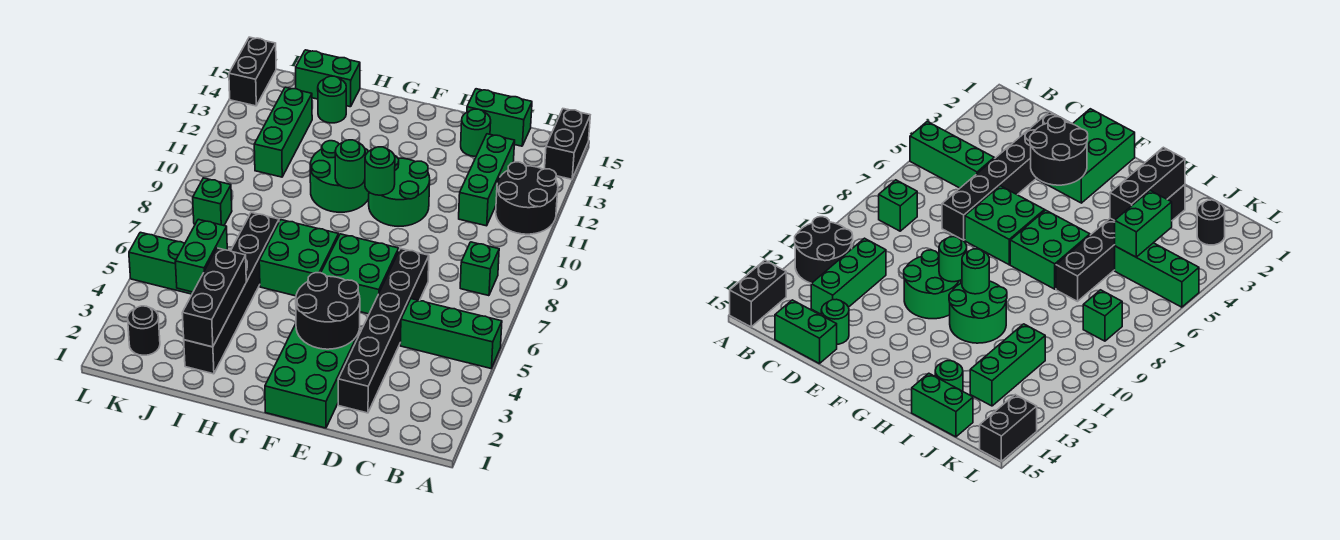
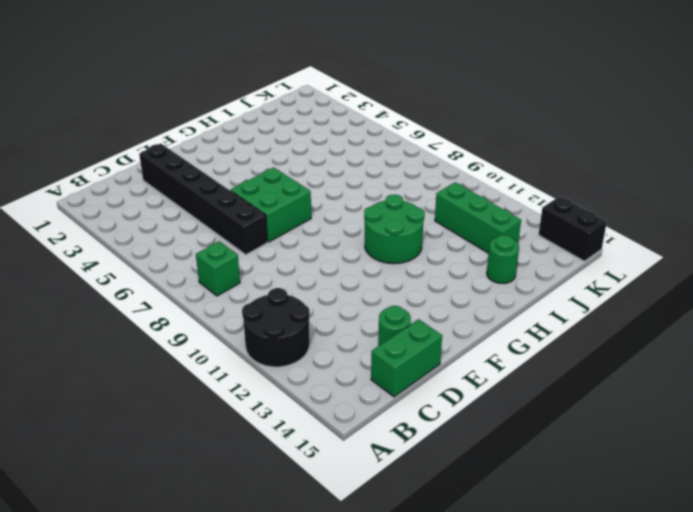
none -> green 1x3 brick [400,299,502,368]
none -> black 1x2 brick [545,109,590,179]
none -> green 1x3 brick [459,134,515,226]

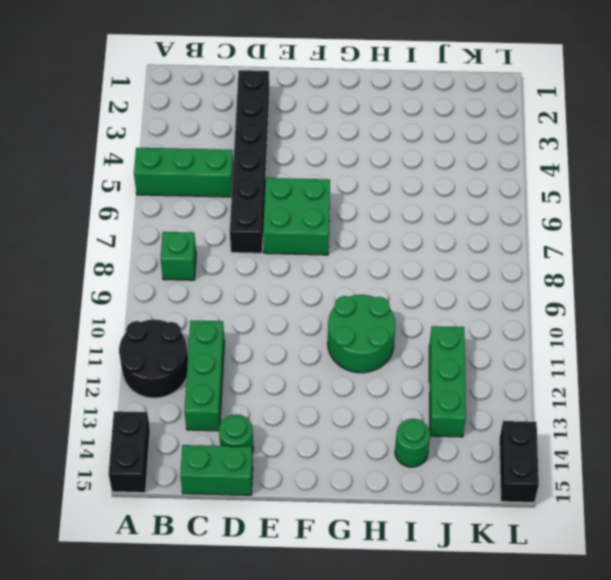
none -> green 2x3 brick [265,324,358,428]
none -> green 2x2 round brick [369,155,430,226]
none -> green 2x2 brick [259,220,339,296]

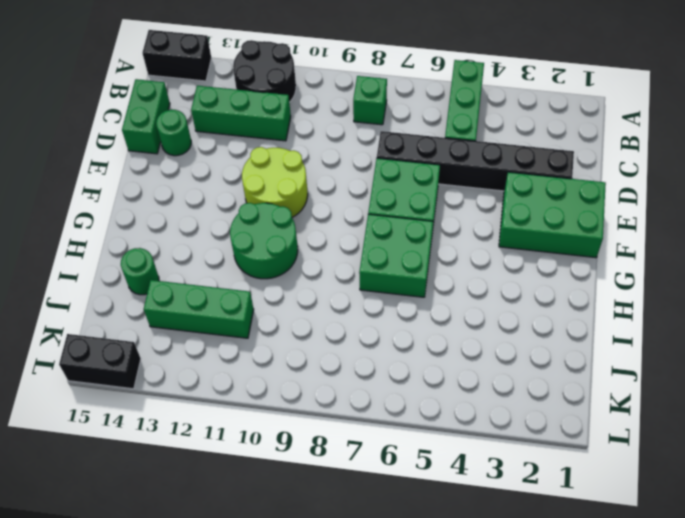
lime 2x2 round brick [242,147,308,217] -> green 2x2 round brick [369,155,430,226]
none -> black 1x6 brick [184,213,279,374]
none -> green 1x2 brick [296,50,360,107]
none -> green 1x3 brick [129,232,193,294]

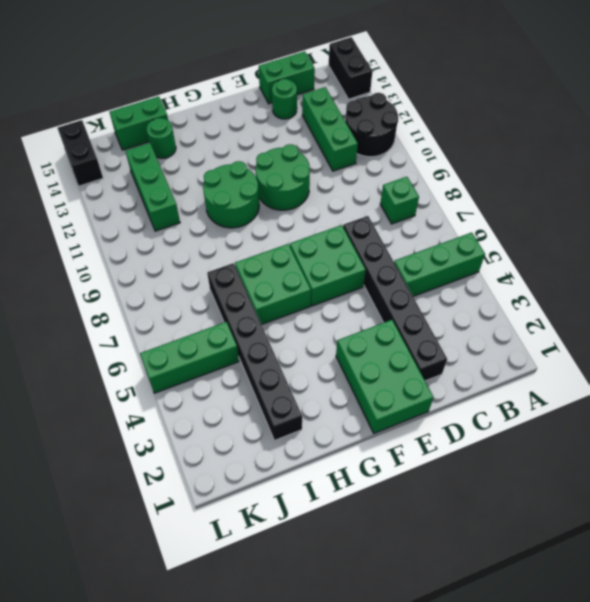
none -> black 1x1 round brick [128,306,160,355]
none -> green 1x1 brick [193,178,232,226]
none -> black 2x2 round brick [296,273,360,349]

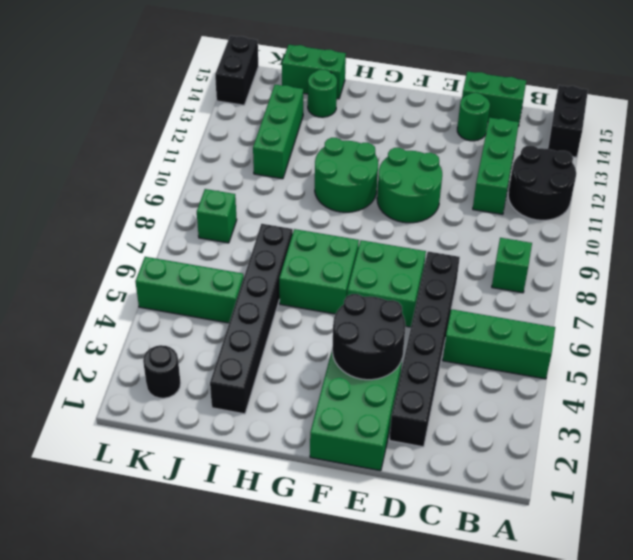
none -> green 1x1 round brick [365,147,395,195]
none -> green 1x1 round brick [335,140,365,188]
none -> black 1x3 brick [182,248,246,347]

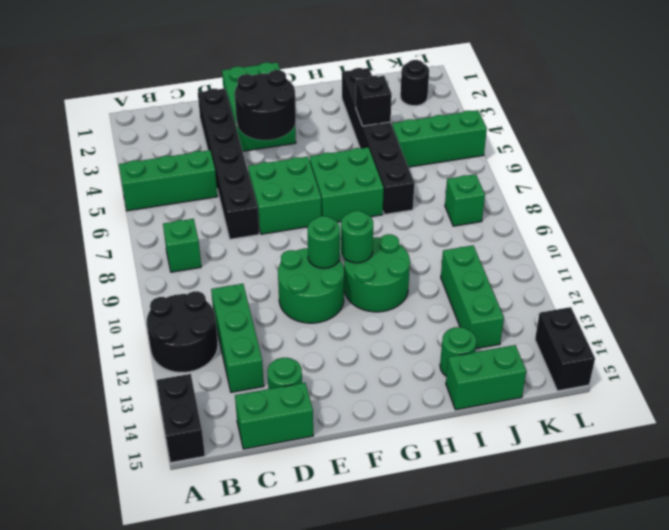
black 1x1 brick [356,76,392,126] -> black 1x3 brick [182,248,246,347]
none -> green 1x2 brick [175,219,227,292]

